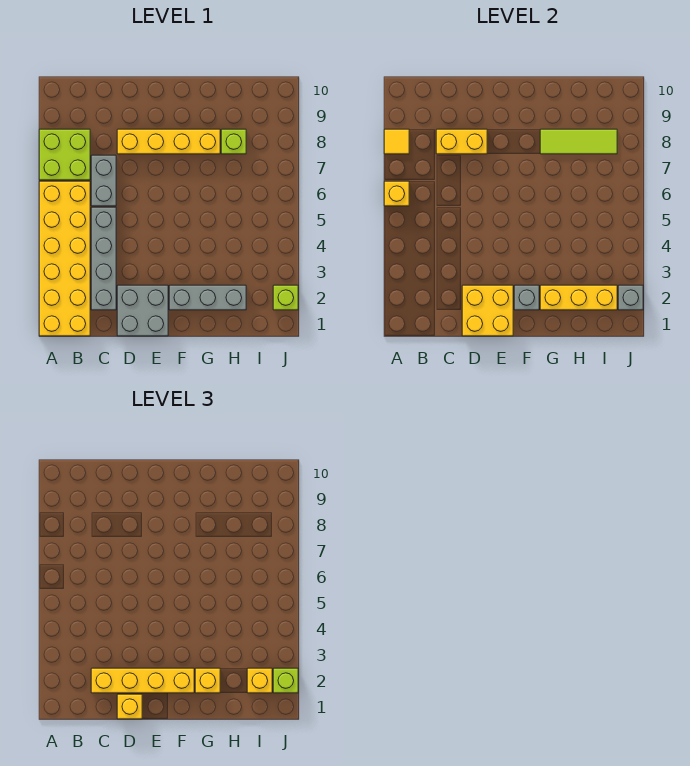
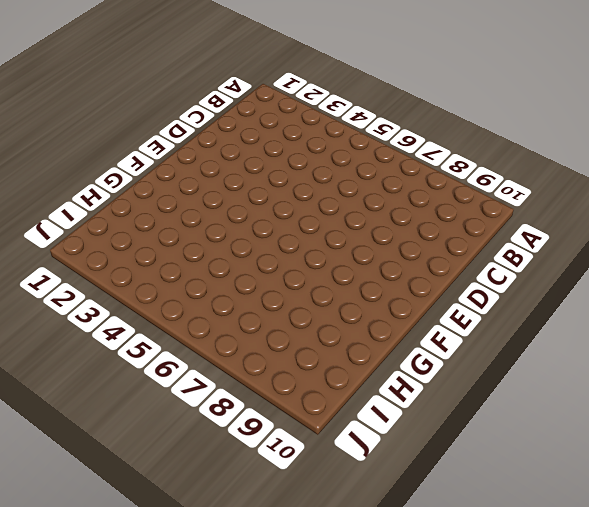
none -> yellow 2x6 brick [39,181,90,336]
none -> lime 2x2 brick [39,129,90,180]
none -> grey 1x4 brick [91,207,116,310]

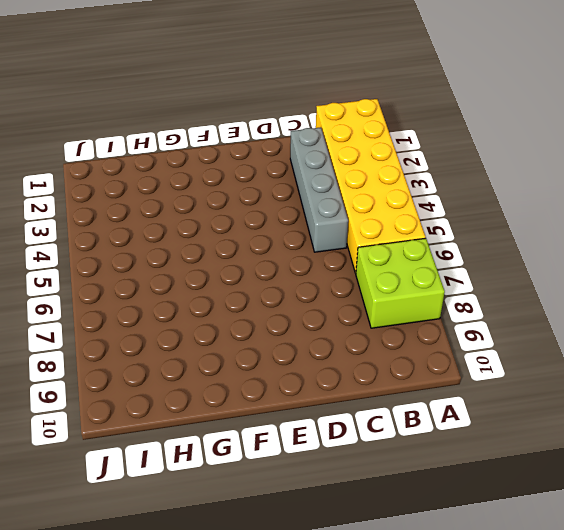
none -> grey 1x2 brick [91,155,116,206]
none -> grey 2x2 brick [117,285,168,336]
none -> yellow 1x4 brick [117,129,220,154]

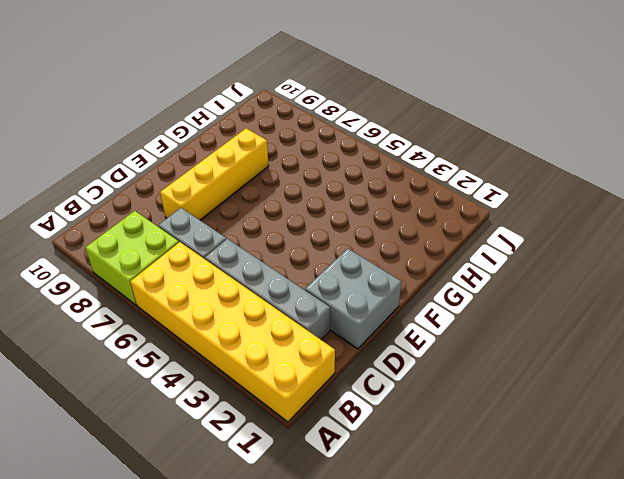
none -> grey 1x3 brick [169,285,246,310]
none -> lime 1x1 brick [221,129,246,154]
none -> lime 1x1 brick [273,285,298,310]

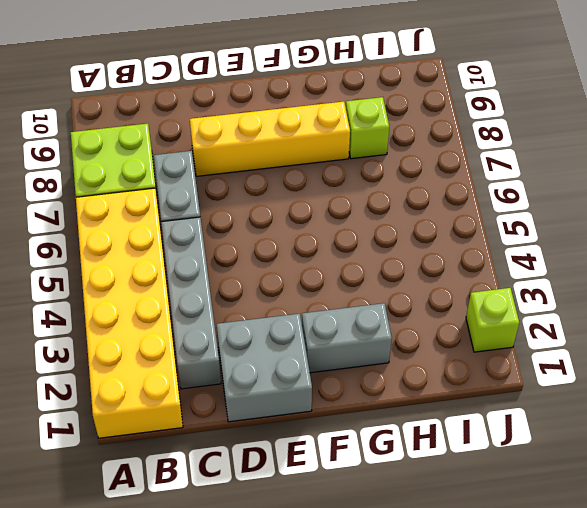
grey 1x2 brick [302,303,392,373] -> grey 1x3 brick [169,285,246,310]
none -> yellow 1x1 brick [384,181,409,206]
none -> yellow 1x1 tile [384,129,409,154]
none -> yellow 1x2 brick [436,129,487,154]

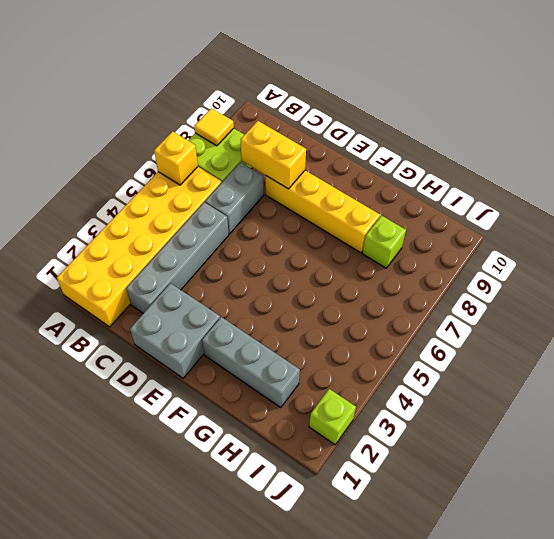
none -> yellow 2x2 brick [462,285,513,336]
none -> grey 1x1 brick [514,285,539,310]
none -> yellow 1x3 brick [540,285,617,310]

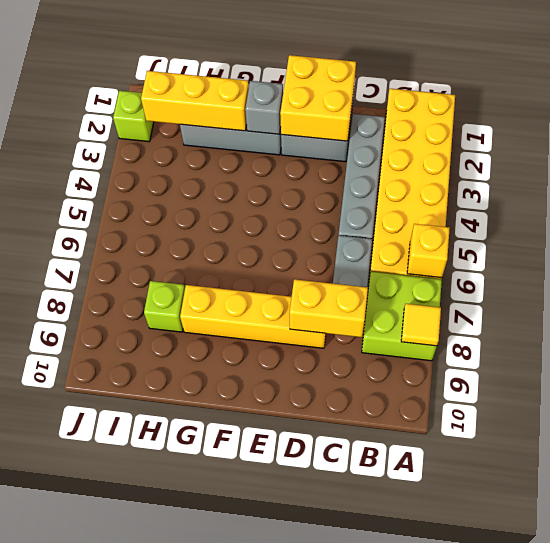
none -> lime 1x3 tile [540,129,617,154]
none -> grey 1x1 brick [618,285,643,310]
none -> yellow 1x4 brick [91,668,194,693]

